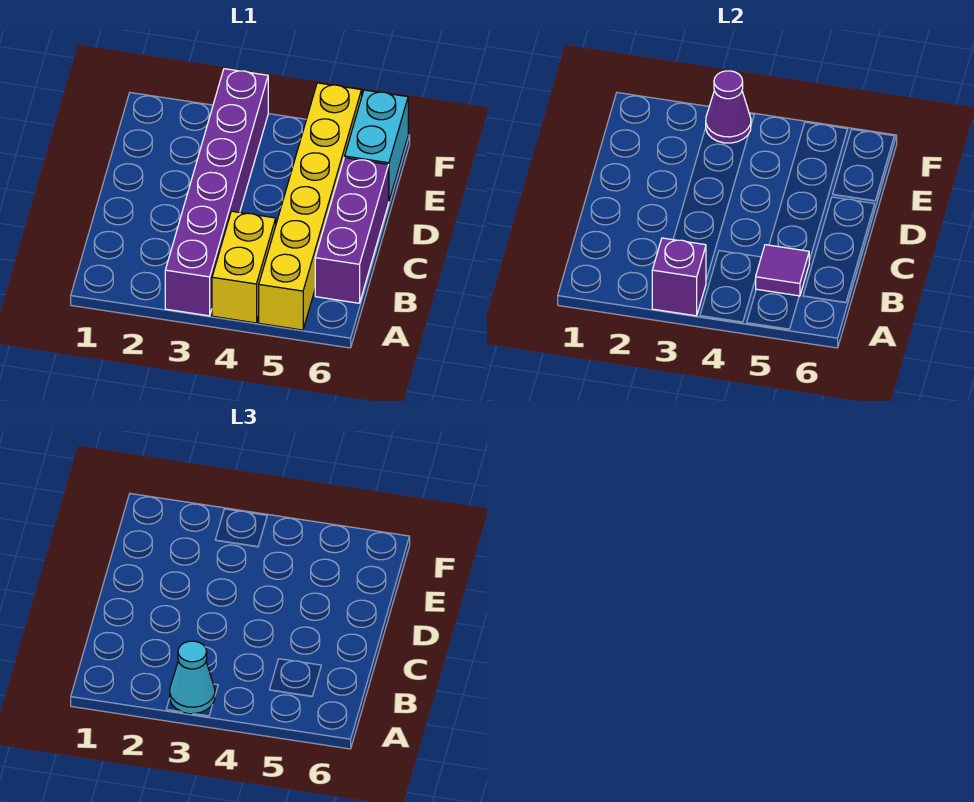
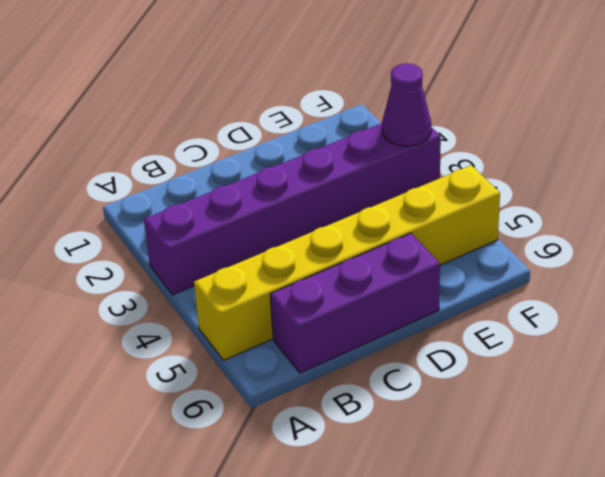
none -> yellow 1x2 brick [212,211,276,323]
none -> cyan 1x2 brick [345,90,408,200]

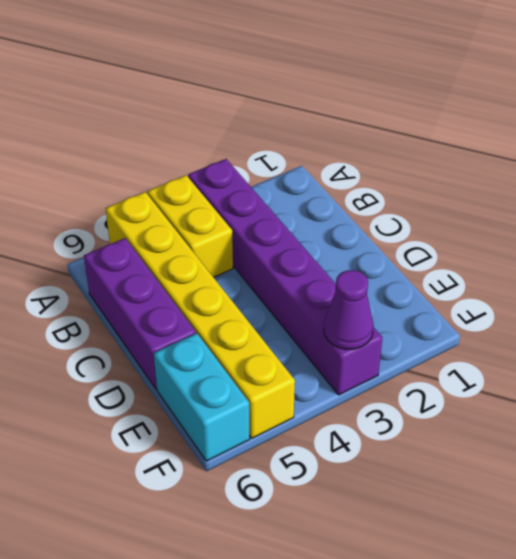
none -> purple 1x1 brick [652,238,706,316]
none -> purple 1x1 tile [756,245,809,296]

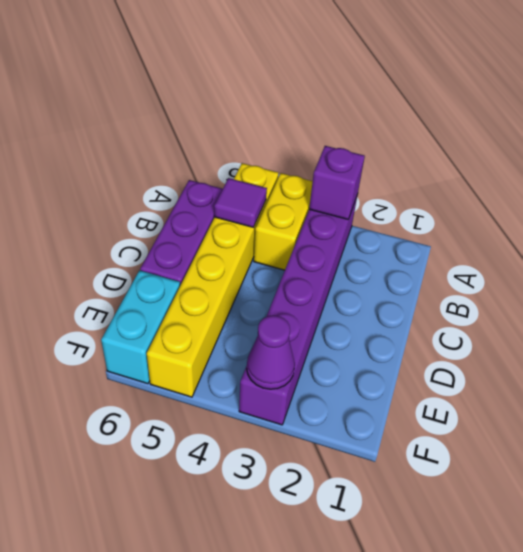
none -> cyan 1x1 cone [170,641,215,714]

